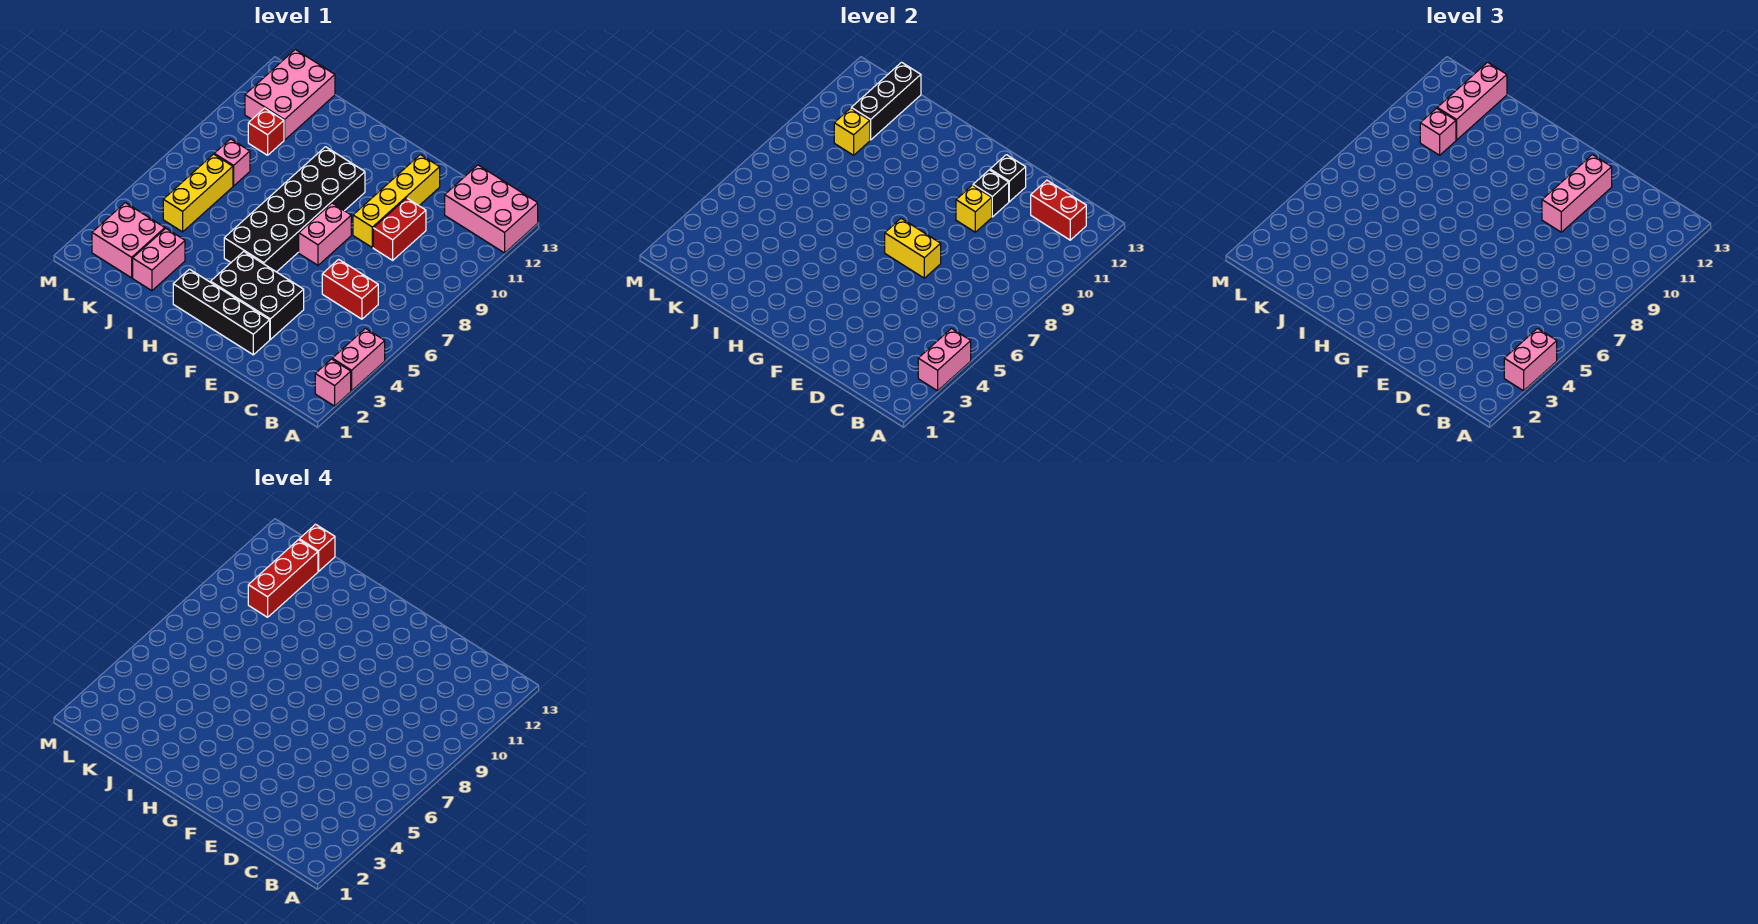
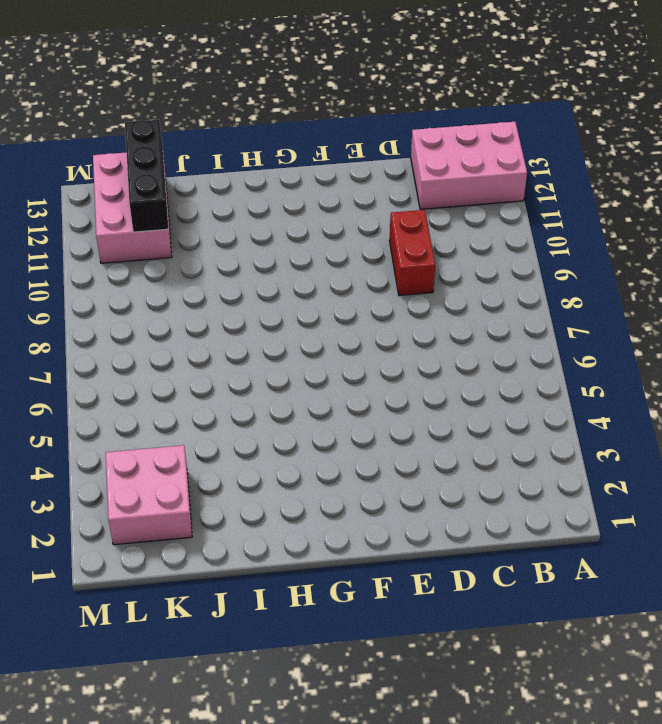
none -> pink 1x1 brick [315,359,351,406]
none -> pink 1x2 brick [332,329,385,391]
none -> red 1x2 brick [322,259,378,319]
none -> black 1x4 brick [173,269,270,355]

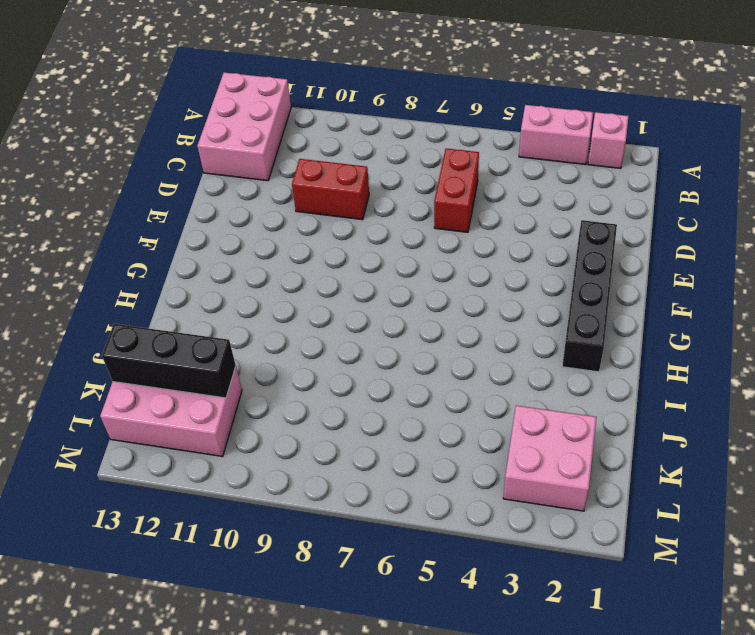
none -> black 2x3 brick [211,252,304,339]
none -> yellow 1x4 brick [353,155,440,247]
none -> pink 1x2 brick [299,203,351,265]
none -> black 2x6 brick [224,147,365,272]

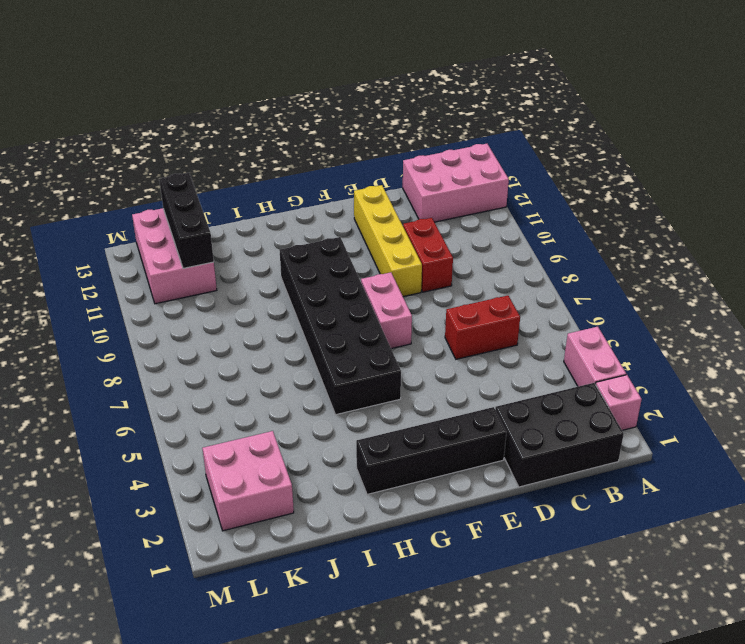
black 2x3 brick [495,383,624,487] -> black 2x3 brick moved to [211,252,304,339]
none -> pink 1x2 brick [133,228,185,291]
none -> yellow 1x3 brick [163,154,233,232]
none -> pink 1x1 brick [214,139,250,186]
none -> red 1x1 brick [248,108,284,155]

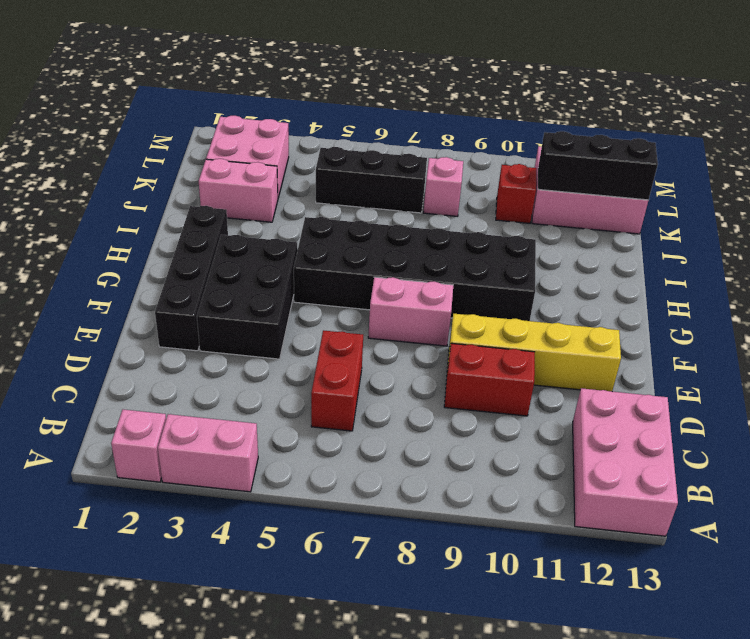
black 1x3 brick [316,147,427,213] -> yellow 1x3 brick [163,154,233,232]
none -> pink 1x2 brick [918,329,971,391]
none -> red 1x2 brick [1031,180,1086,240]
none -> yellow 1x2 brick [885,219,941,278]
none -> yellow 1x1 brick [956,185,992,232]

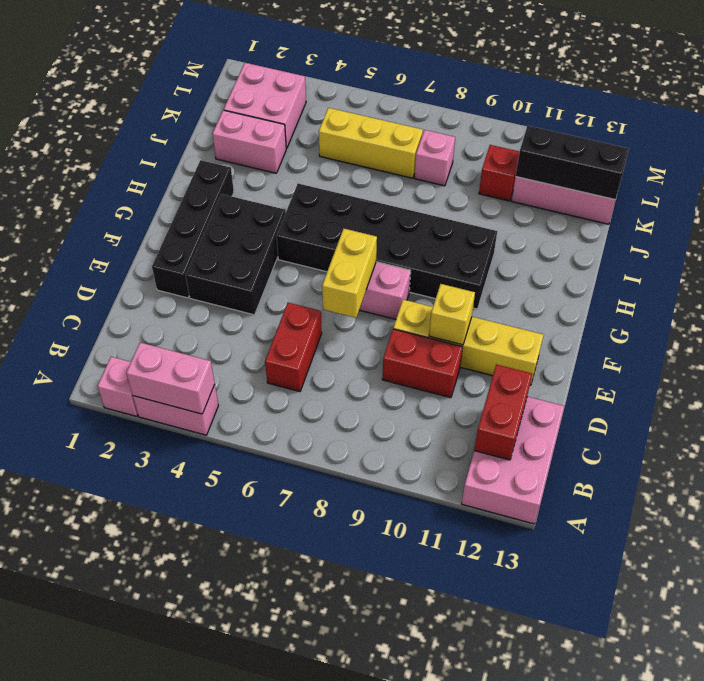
none -> black 1x1 brick [973,170,1009,217]
none -> black 1x1 brick [990,155,1026,202]
none -> yellow 1x1 brick [834,108,870,155]
none -> pink 1x2 brick [1504,329,1557,391]

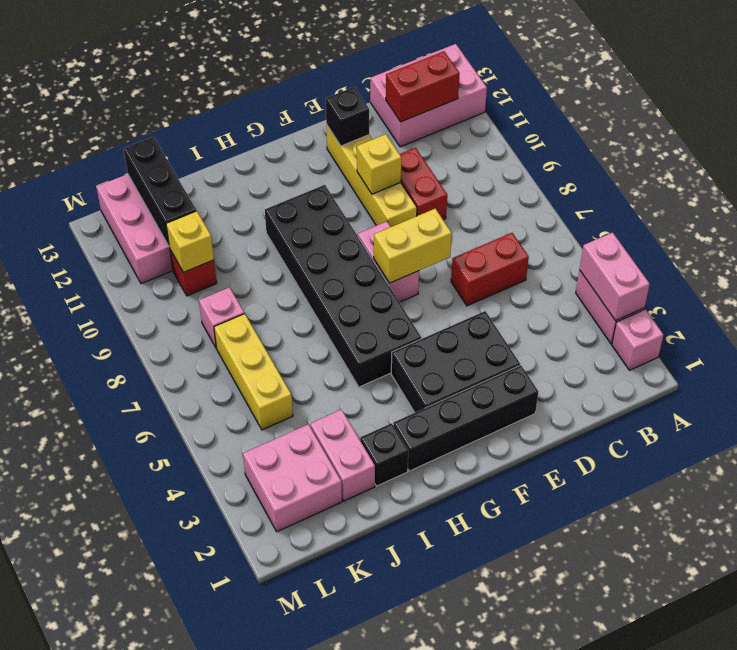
black 1x1 brick [360,423,408,486] -> black 1x1 brick moved to [973,170,1009,217]
none -> pink 1x2 brick [1504,329,1557,391]
none -> pink 1x3 brick [1542,155,1612,232]
none -> pink 1x1 brick [1420,108,1456,155]
none -> pink 1x3 brick [1437,62,1507,140]

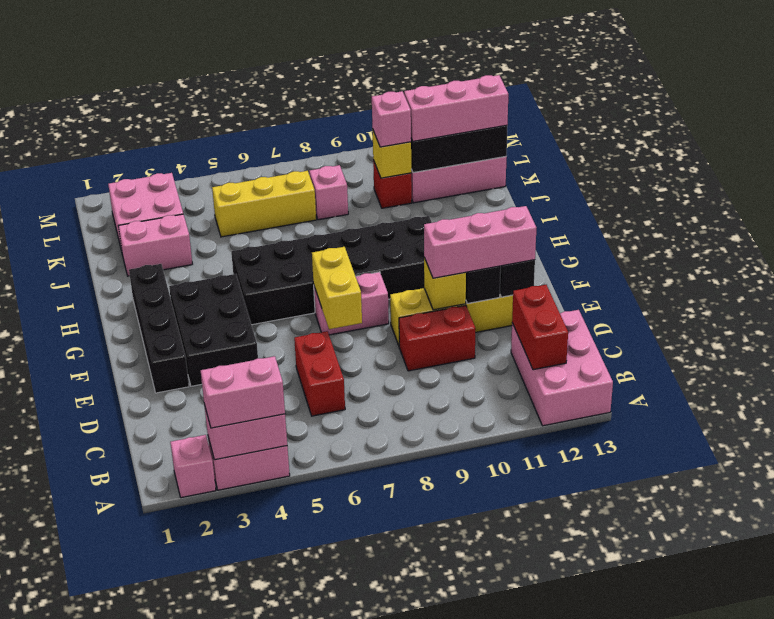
none -> red 1x3 brick [248,540,318,617]
none -> red 1x1 brick [299,524,335,571]

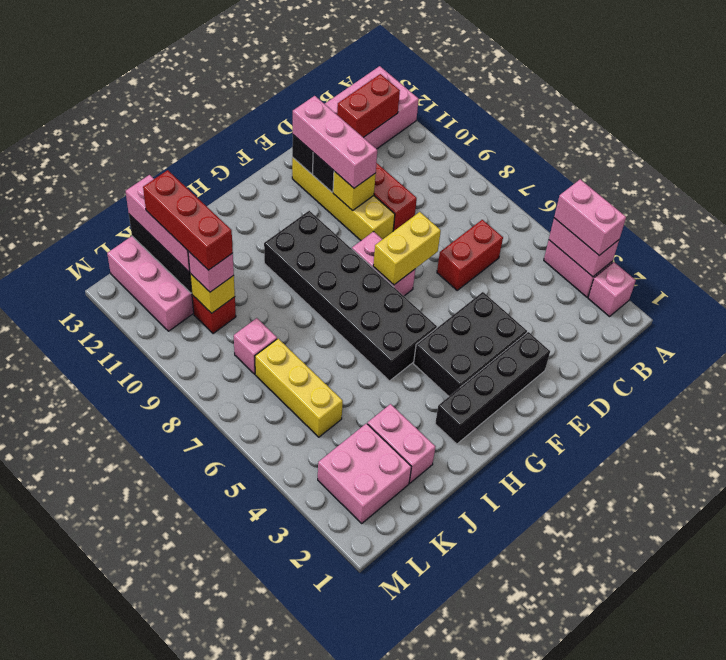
none -> red 1x1 brick [299,524,335,571]

